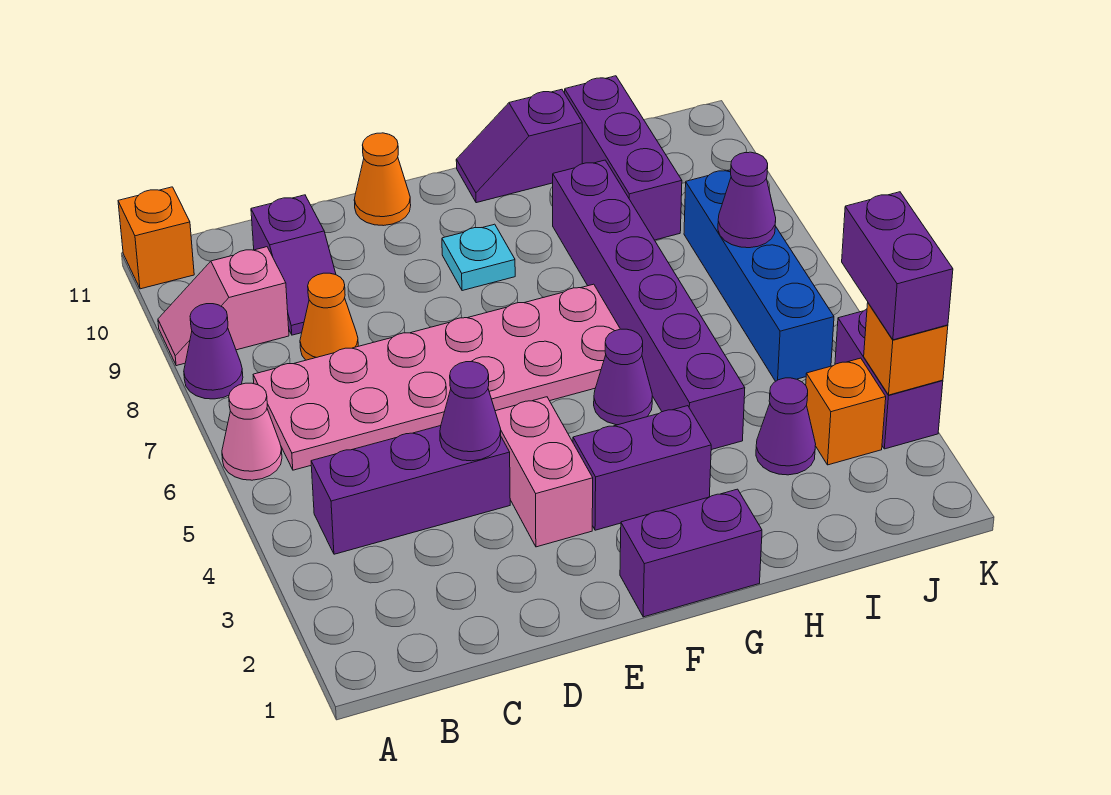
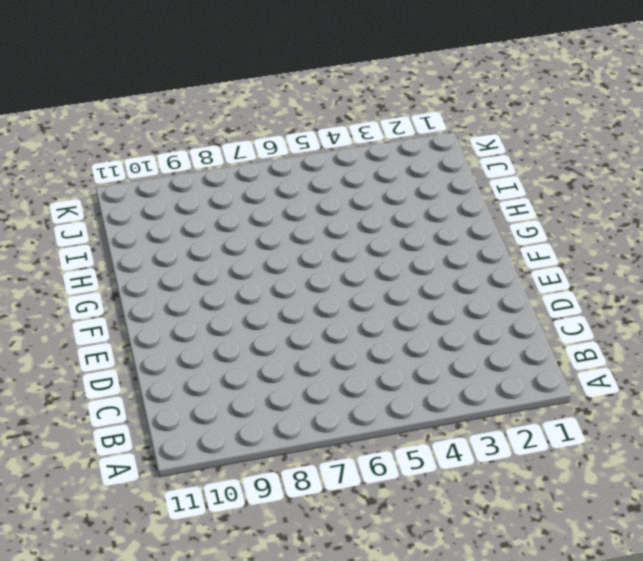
none -> pink 1x1 cone [222,383,282,480]
none -> purple 1x1 cone [184,304,243,399]
none -> pink 1x2 slope [158,247,289,366]

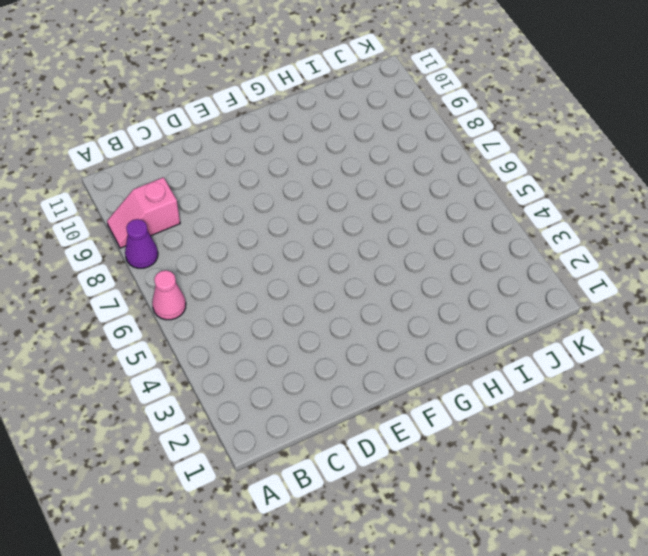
none -> orange 1x1 brick [118,187,194,289]
none -> purple 1x3 brick [311,426,510,554]
none -> pink 2x6 plate [253,284,620,470]

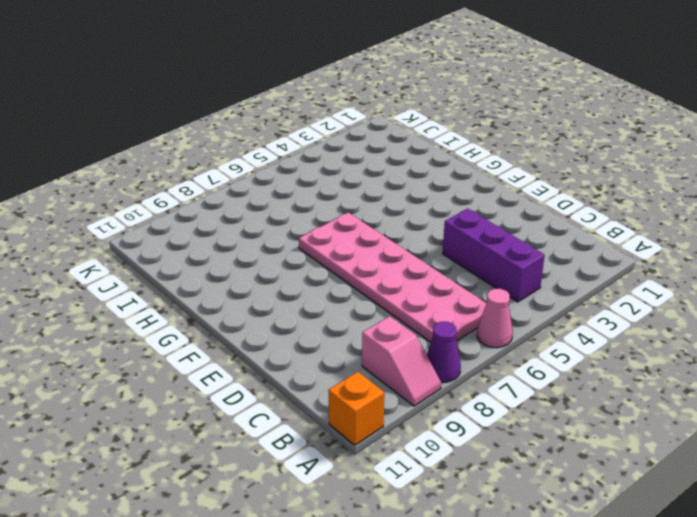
none -> orange 1x1 cone [300,273,358,360]
none -> purple 1x2 slope [251,195,336,335]
none -> pink 1x2 brick [495,397,593,547]

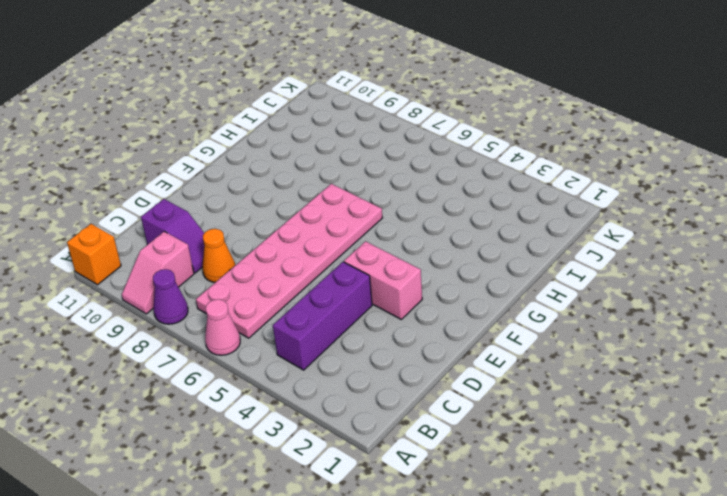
none -> orange 1x1 cone [354,133,411,226]
none -> purple 1x2 brick [620,489,762,617]
none -> purple 1x2 brick [573,406,711,530]

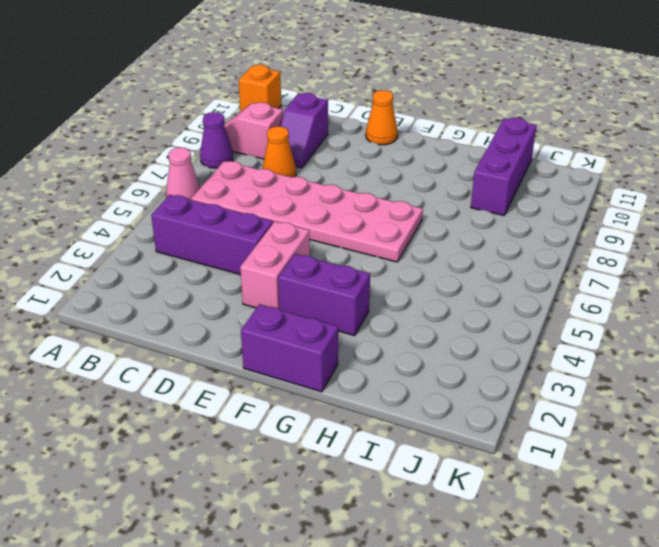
none -> cyan 1x1 plate [442,224,515,291]
none -> purple 1x1 cone [594,329,652,425]
none -> purple 1x2 slope [456,89,582,203]

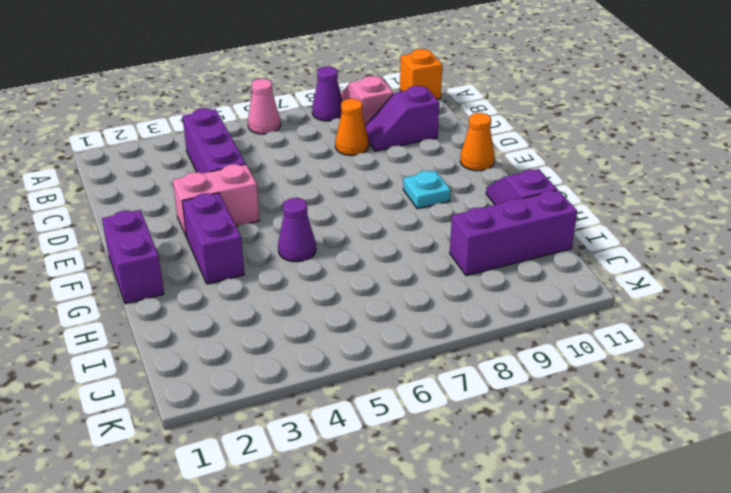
none -> pink 2x6 plate [253,284,620,470]
none -> purple 1x6 brick [553,160,745,450]
none -> purple 1x1 cone [756,378,816,475]

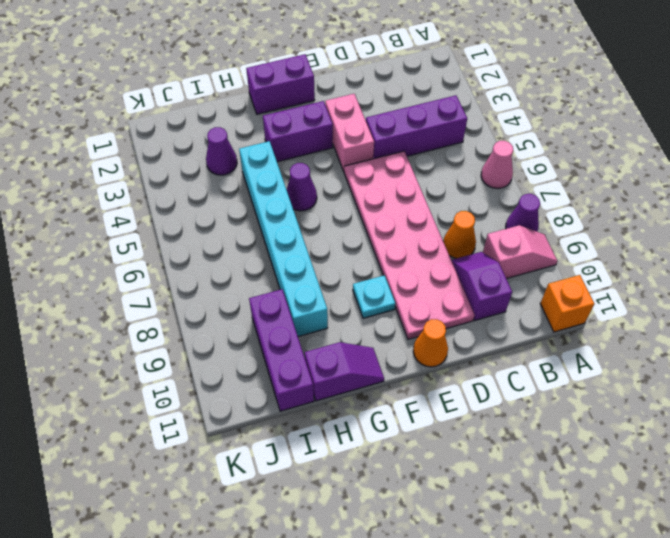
pink 2x6 plate [344,151,474,339] -> pink 2x6 plate turned to [253,284,620,470]
cyan 1x6 brick [239,141,328,336] -> purple 1x6 brick [553,160,745,450]
none -> orange 1x1 brick [806,358,886,465]
none -> blue 1x4 brick [684,170,834,381]
none -> purple 1x2 brick [835,309,943,449]

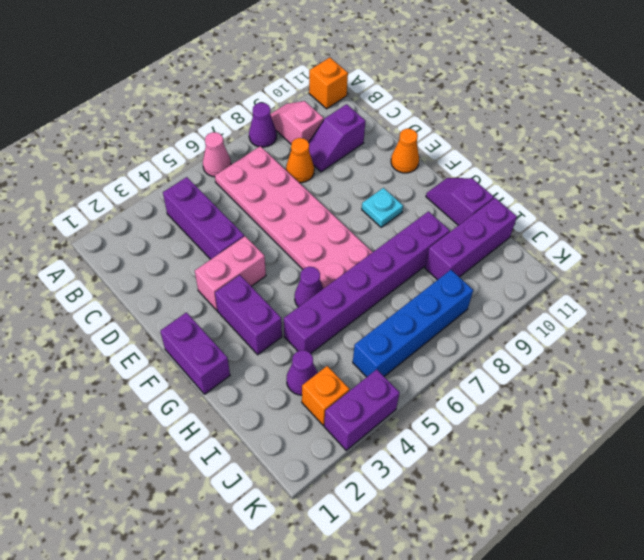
none -> purple 1x1 cone [440,362,501,461]
none -> purple 1x1 cone [718,152,776,248]
none -> orange 1x1 brick [864,303,948,395]

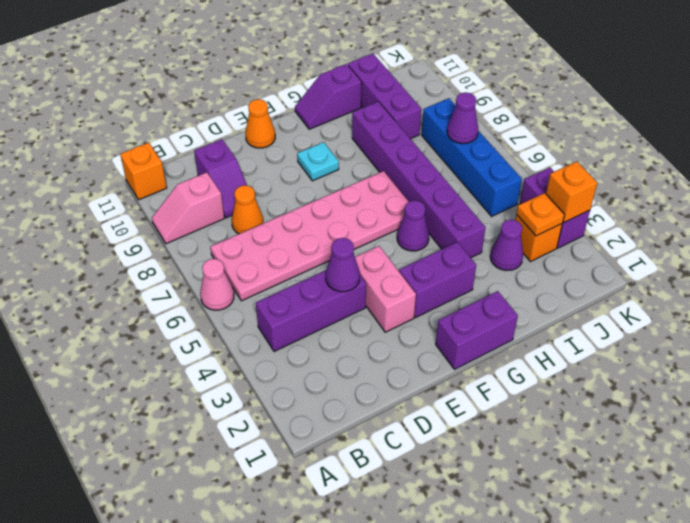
orange 1x1 plate [516,193,564,236] -> none
none -> purple 1x1 cone [184,304,243,399]
none -> purple 1x2 brick [842,192,953,340]

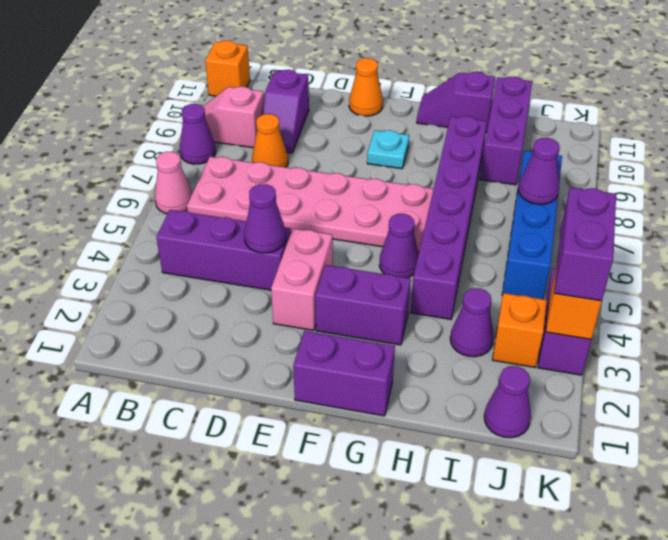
purple 1x1 cone [484,366,531,438] -> none

